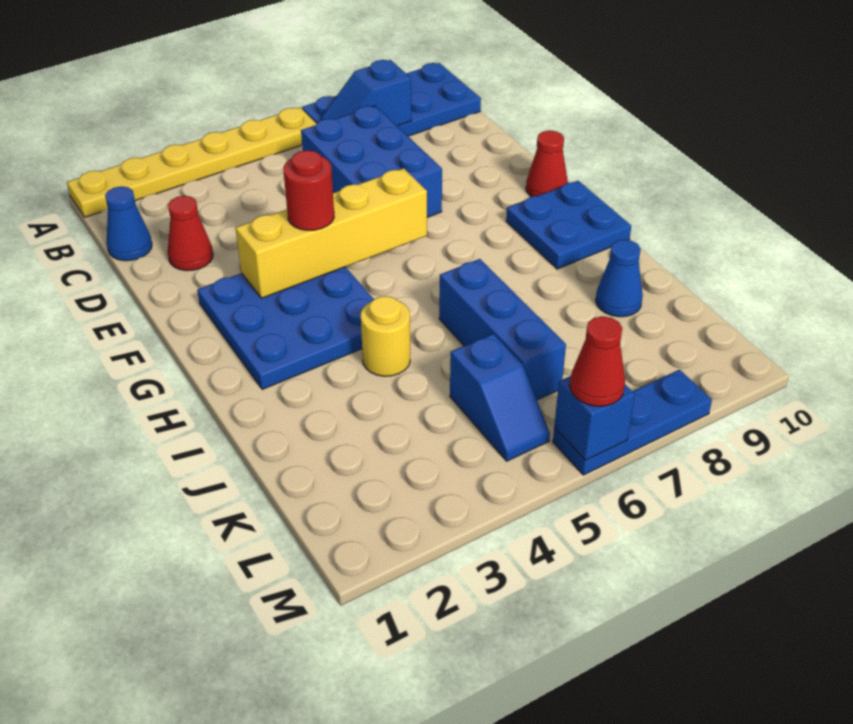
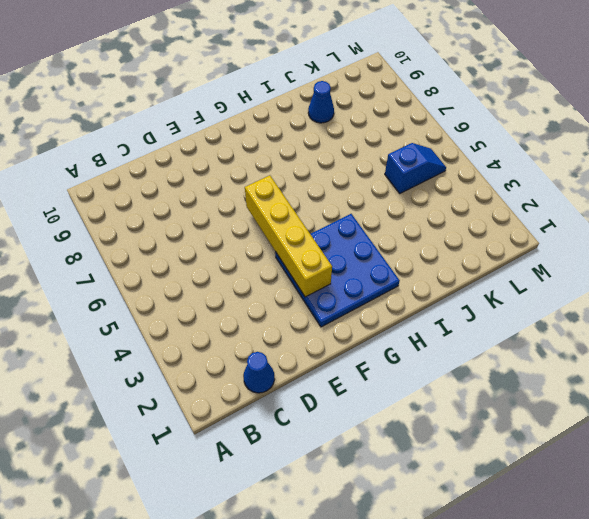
none -> yellow 1x6 plate [67,108,316,217]
none -> blue 2x4 plate [302,63,481,136]
none -> blue 2x3 brick [301,106,442,217]

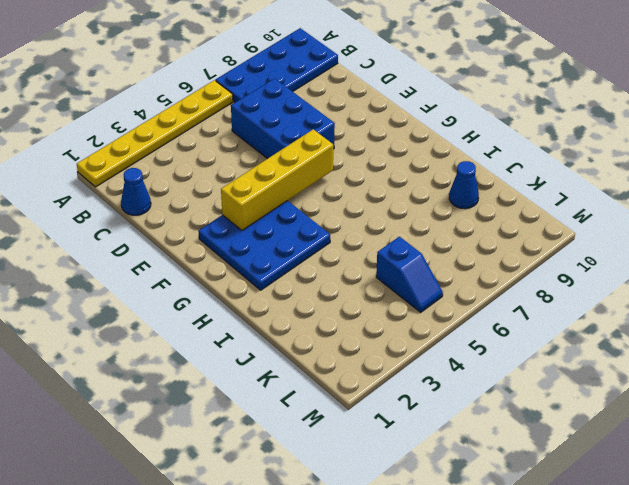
none -> red 1x1 cone [168,196,213,271]
none -> red 1x1 cone [526,131,568,197]
none -> blue 2x2 plate [506,181,631,269]

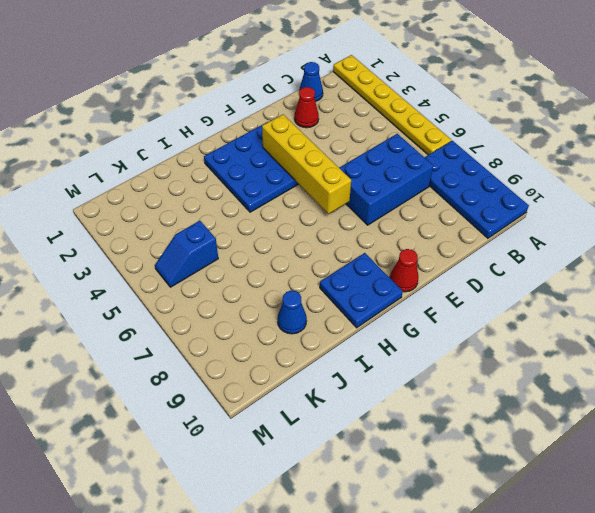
none -> yellow 1x1 round brick [361,296,410,376]
none -> blue 1x3 brick [439,259,566,400]
none -> blue 1x3 plate [553,370,712,475]

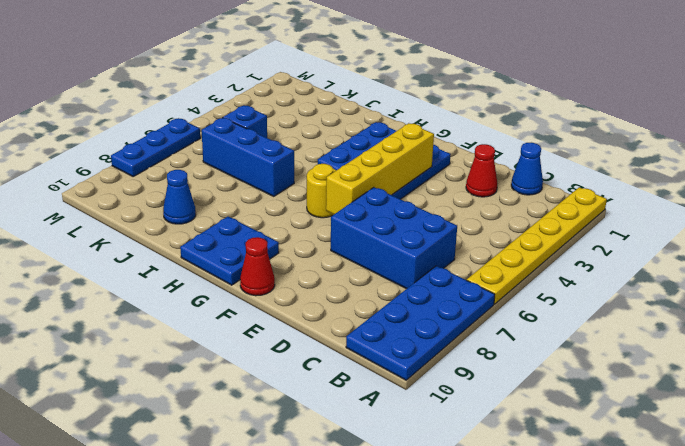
yellow 1x1 round brick [307,164,336,218] -> yellow 1x1 round brick moved to [361,296,410,376]
none -> blue 1x2 slope [321,60,411,126]
none -> blue 1x1 brick [554,376,635,460]
none -> red 1x1 round brick [284,150,334,230]

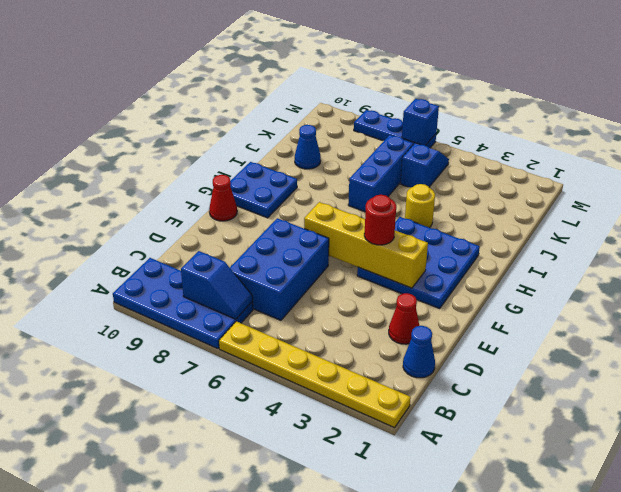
none -> red 1x1 cone [570,316,625,406]

